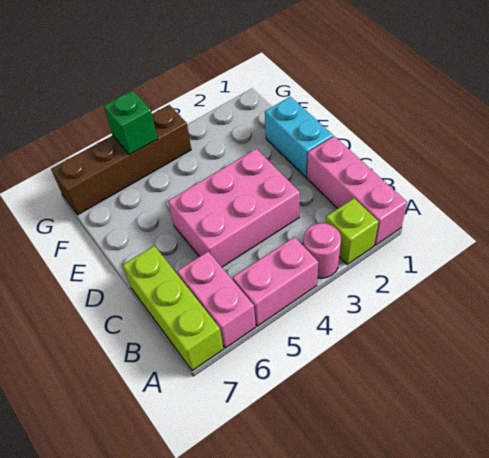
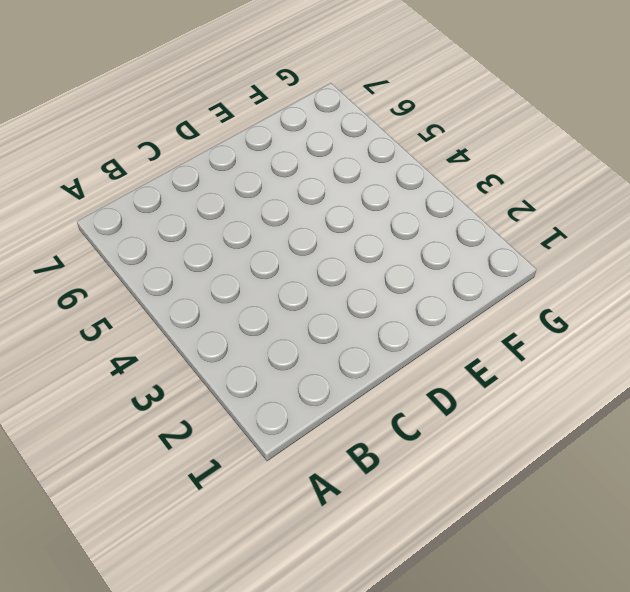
none -> pink 1x3 brick [307,136,407,245]
none -> lime 1x1 brick [326,198,379,264]

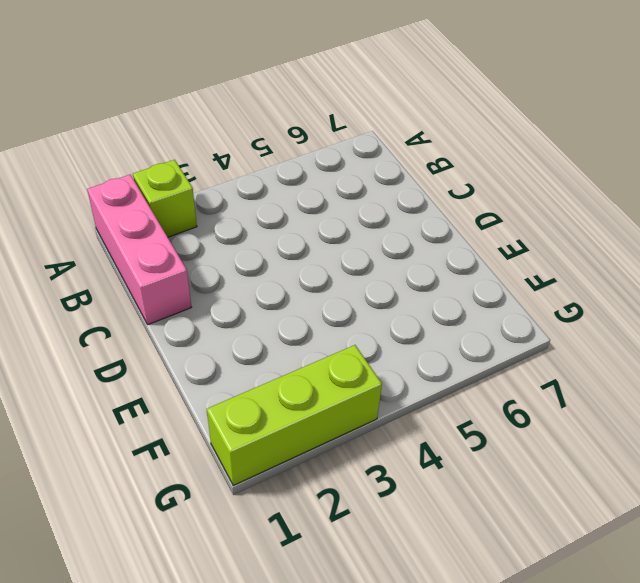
lime 1x3 brick [207,345,382,485] -> lime 1x3 brick turned to [123,246,224,371]
none -> pink 1x1 round brick [303,223,341,278]
none -> pink 1x2 brick [233,237,318,326]

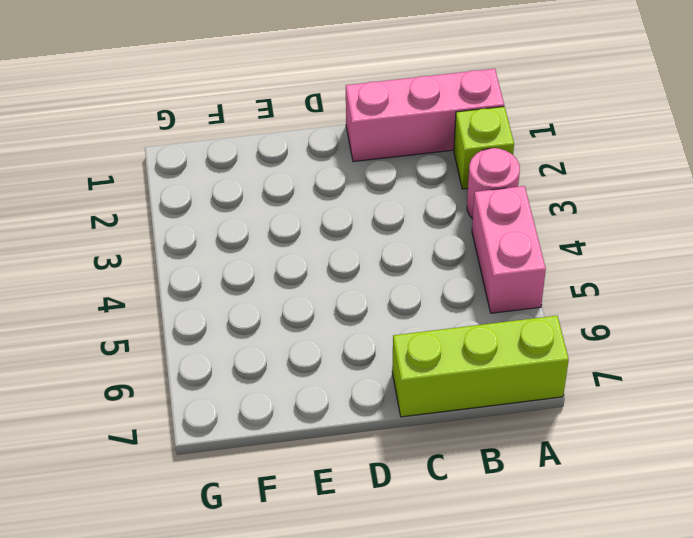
none -> pink 1x2 brick [177,252,256,348]
none -> pink 2x3 brick [168,149,300,267]

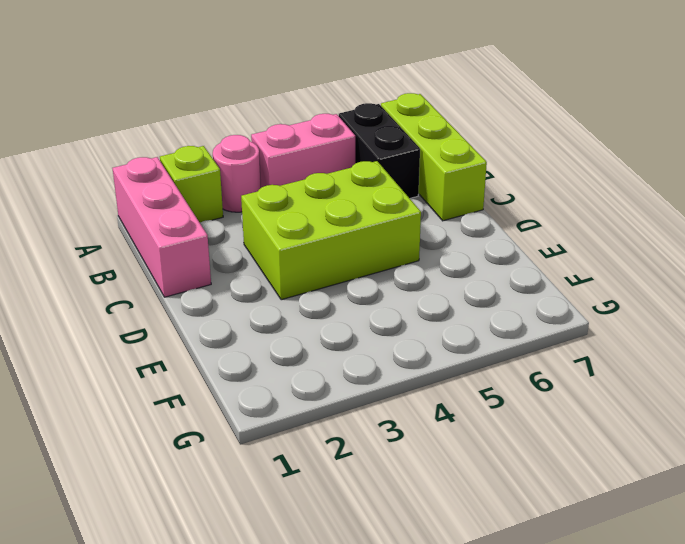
black 1x2 brick [339,103,420,198] -> pink 1x2 brick [177,252,256,348]
lime 2x3 brick [241,161,421,300] -> pink 2x3 brick [168,149,300,267]
none -> cyan 1x2 brick [265,97,333,177]
none -> brown 1x4 brick [51,105,191,215]

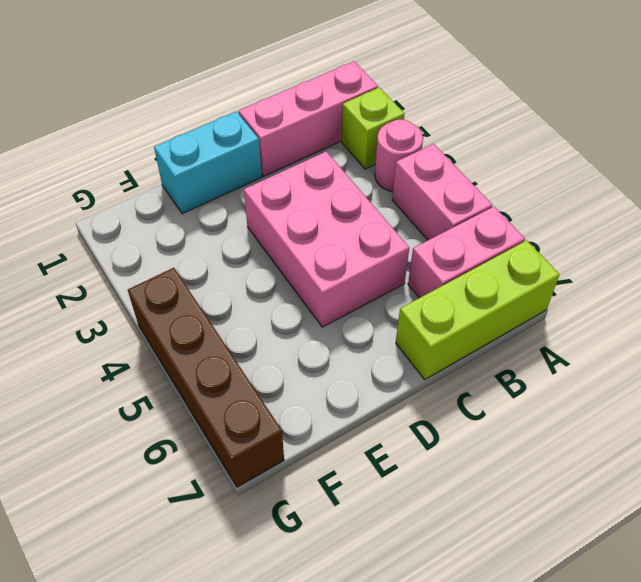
none -> green 1x1 brick [104,91,158,155]

